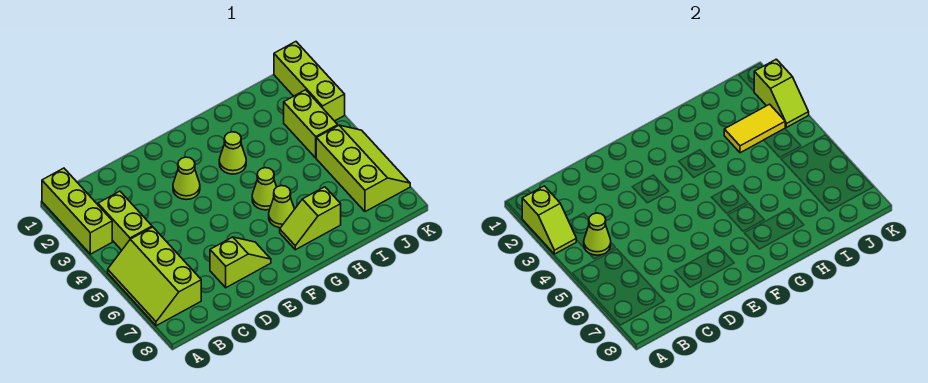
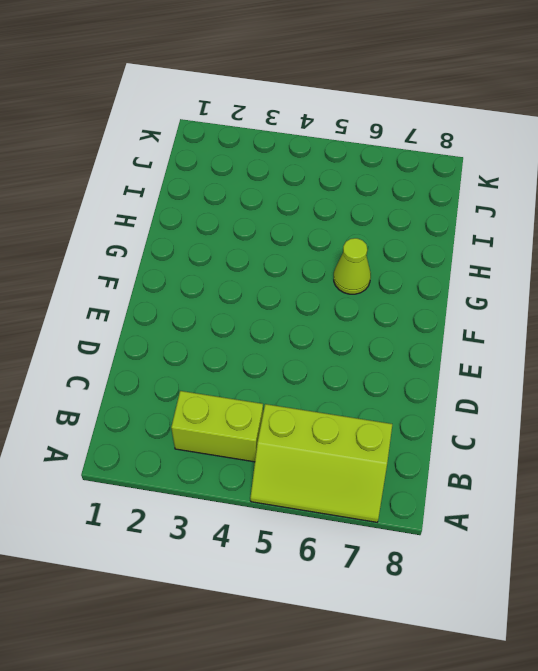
none -> lime 1x3 brick [42,168,112,254]
none -> lime 1x2 slope [210,237,271,288]
none -> lime 1x1 cone [173,157,200,200]

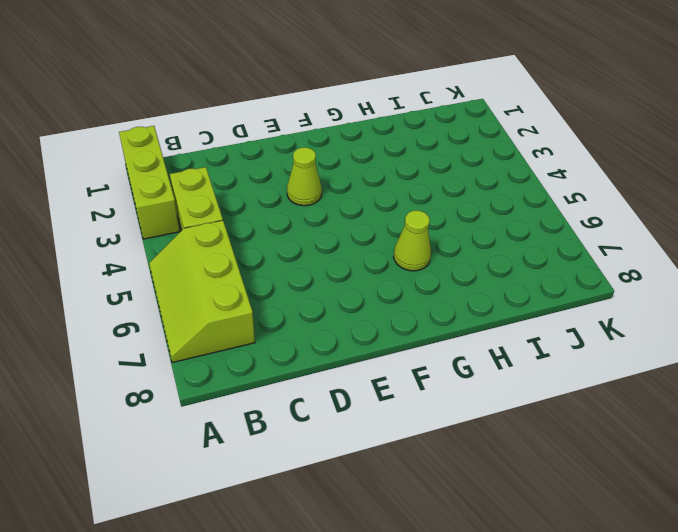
none -> lime 1x2 slope [210,237,271,288]
none -> lime 1x1 cone [219,132,246,174]
none -> lime 1x1 cone [252,168,276,210]

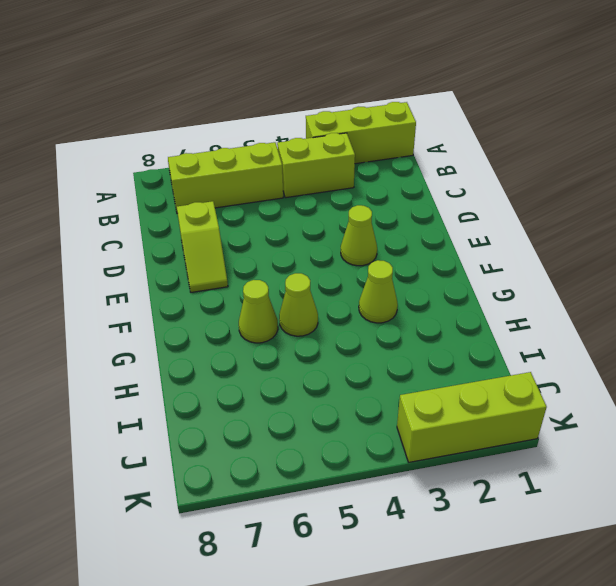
none -> lime 1x2 slope [280,187,341,250]
none -> lime 1x2 brick [284,90,338,158]
none -> lime 2x3 slope [316,125,410,212]

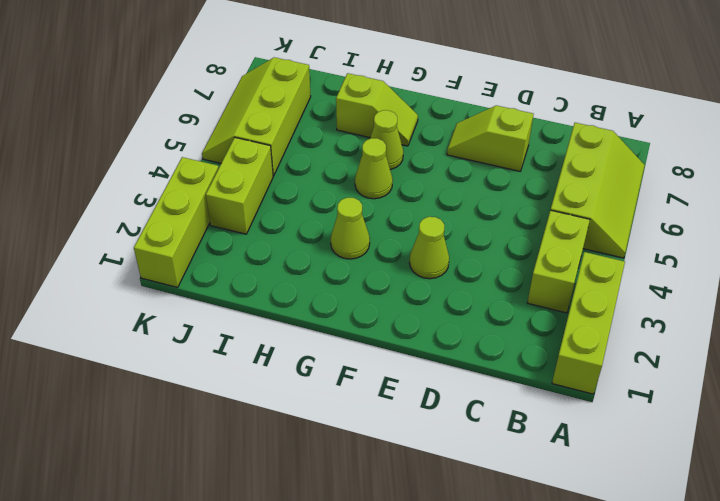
none -> lime 1x2 slope [522,186,576,254]
none -> lime 1x1 cone [584,213,611,255]
none -> yellow 1x2 tile [724,104,785,153]

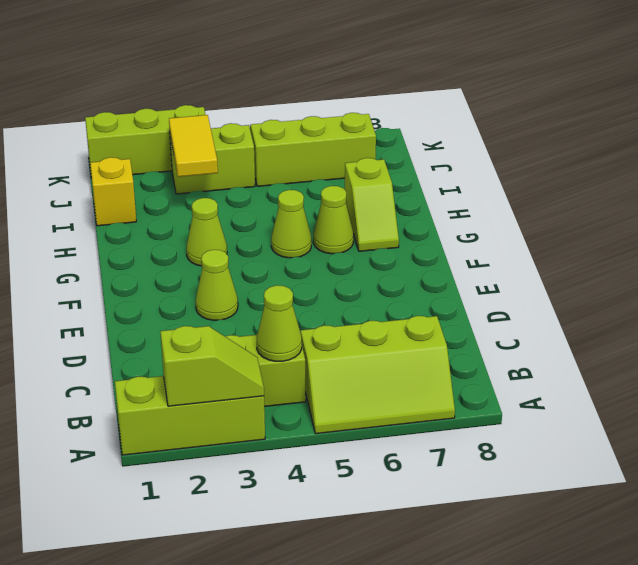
yellow 1x1 brick [90,157,136,226] -> none
none -> lime 1x2 slope [210,237,271,288]
none -> lime 1x2 slope [754,59,809,127]

